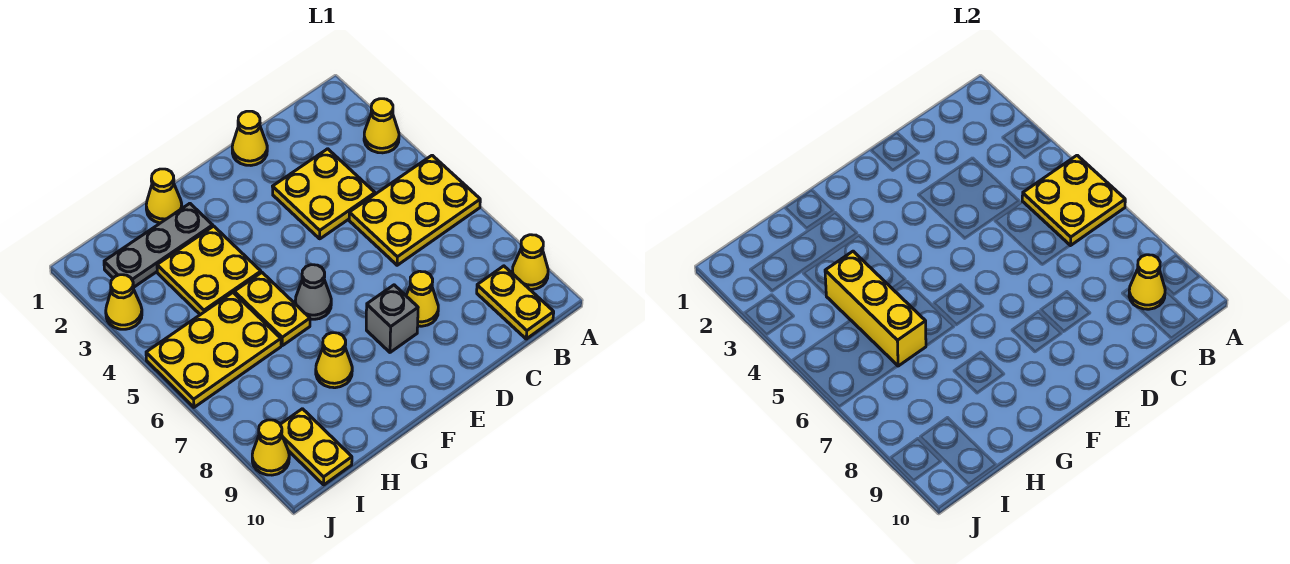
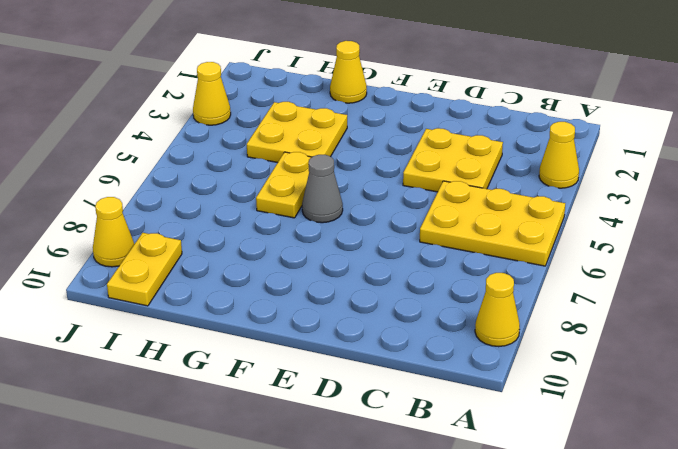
none -> yellow 1x2 plate [477,266,554,339]
none -> yellow 1x1 cone [232,111,267,165]
none -> yellow 1x1 cone [406,271,438,326]

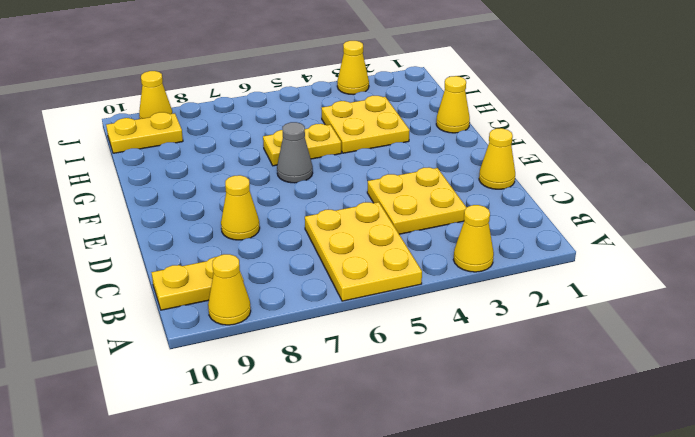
none -> grey 1x1 brick [366,285,418,352]
none -> grey 1x3 plate [104,203,213,287]
none -> yellow 1x1 cone [316,333,352,388]

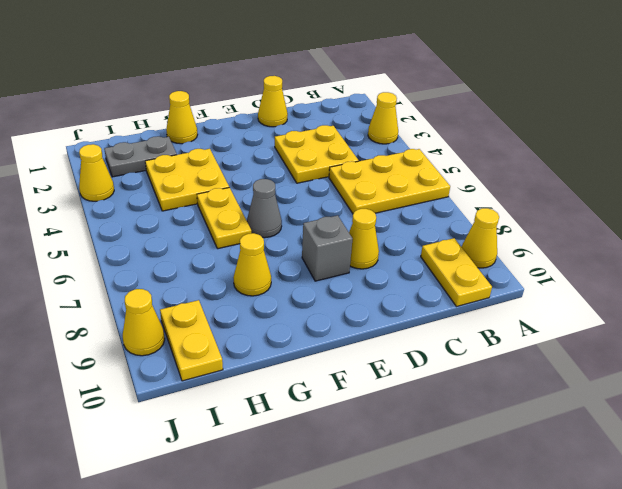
grey 1x2 plate [104,136,177,177] -> grey 1x3 plate [104,203,213,287]
none -> yellow 2x3 plate [146,293,281,407]
none -> yellow 2x2 plate [1022,155,1125,246]
none -> yellow 1x1 cone [1129,255,1165,309]

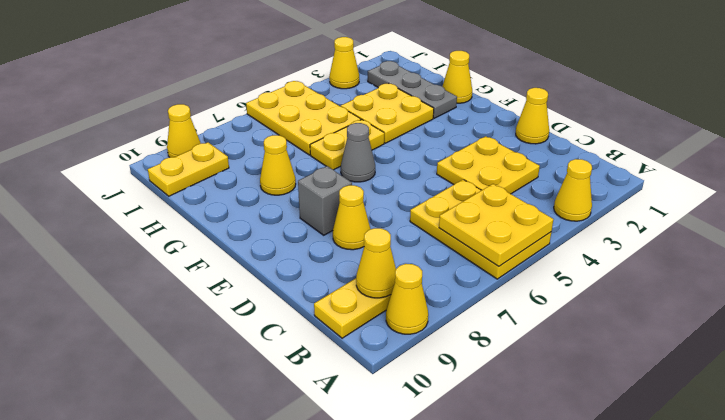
none -> yellow 1x3 brick [825,251,926,366]

